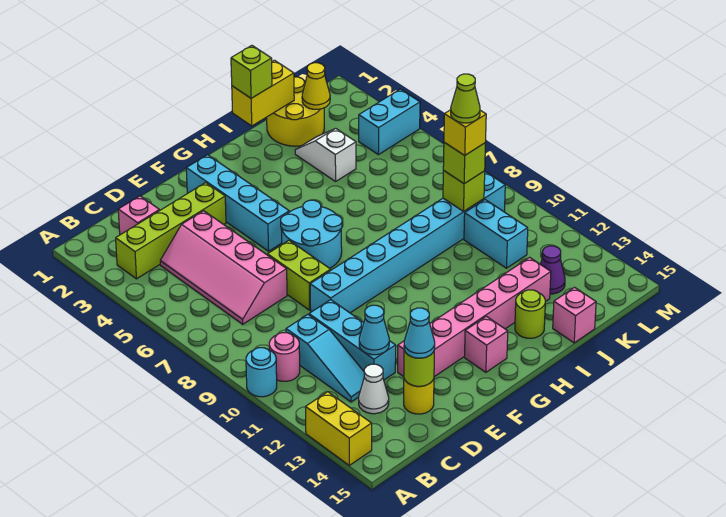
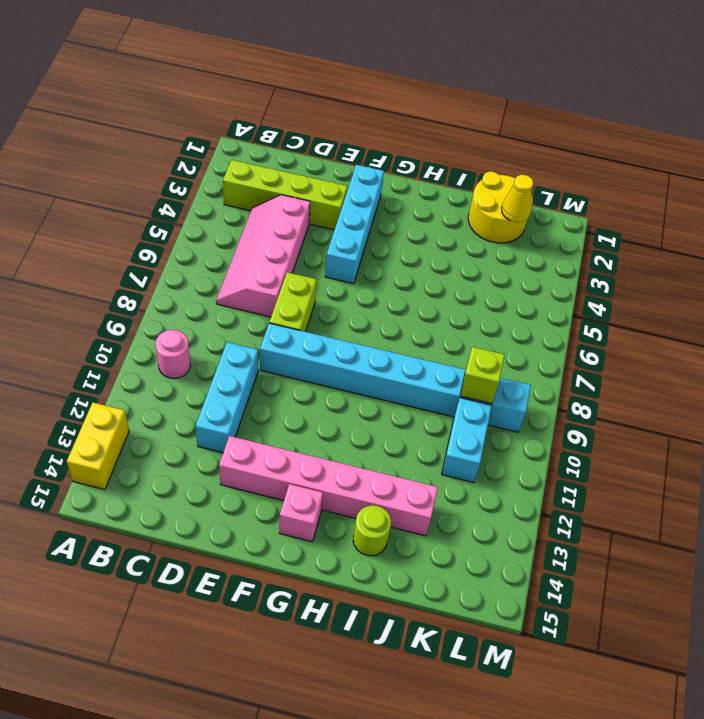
none -> cyan 1x1 round brick [246,348,277,397]
none -> pink 1x1 brick [118,196,160,235]
none -> cyan 1x3 slope [286,315,364,402]
none -> white 1x1 cone [359,364,389,414]

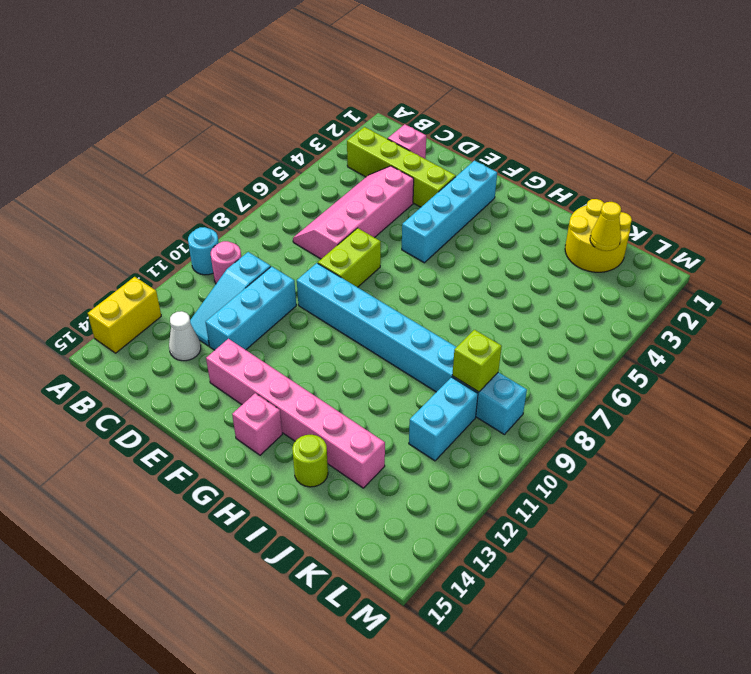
none -> yellow 1x1 round brick [404,379,434,414]
none -> cyan 2x2 round brick [281,200,342,268]
none -> white 1x2 slope [295,128,356,181]
none -> pink 1x1 brick [553,287,596,343]

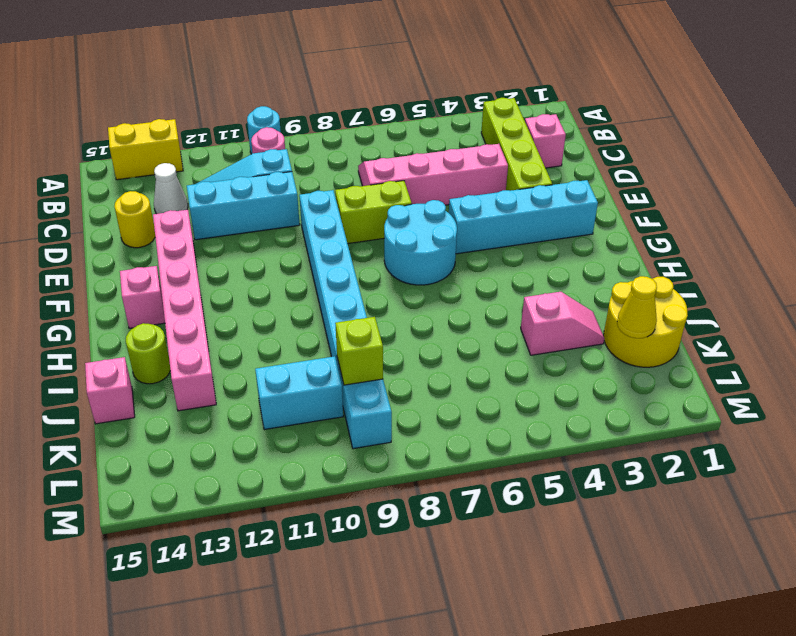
pink 1x2 slope [521,292,604,355] -> white 1x2 slope [295,128,356,181]
none -> purple 1x1 cone [540,246,565,294]
none -> cyan 1x2 brick [359,89,420,155]
none -> cyan 1x1 cone [359,305,389,355]
none -> lime 1x1 round brick [404,350,434,386]

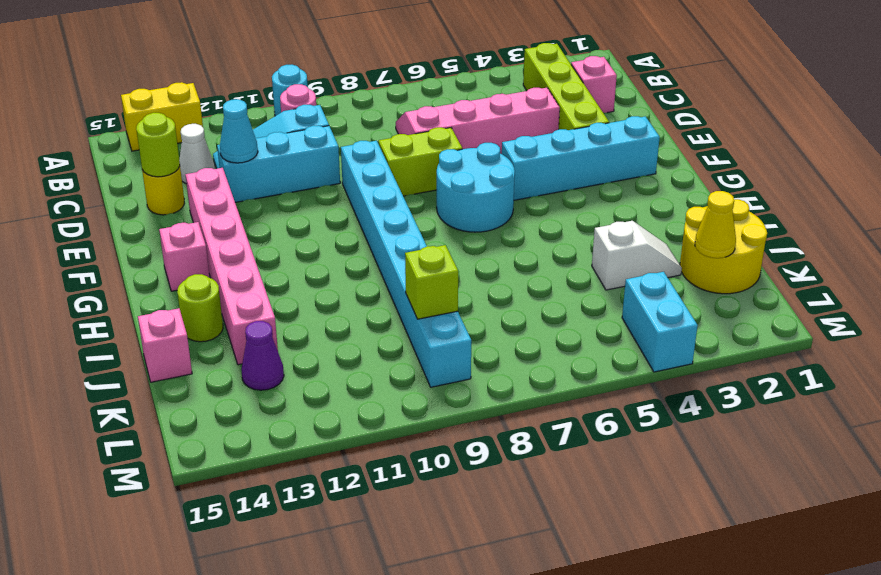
none -> cyan 1x2 brick [464,200,528,268]
none -> yellow 1x2 brick [232,60,294,126]
none -> cyan 1x1 cone [404,308,435,358]
none -> lime 1x1 brick [231,45,272,98]

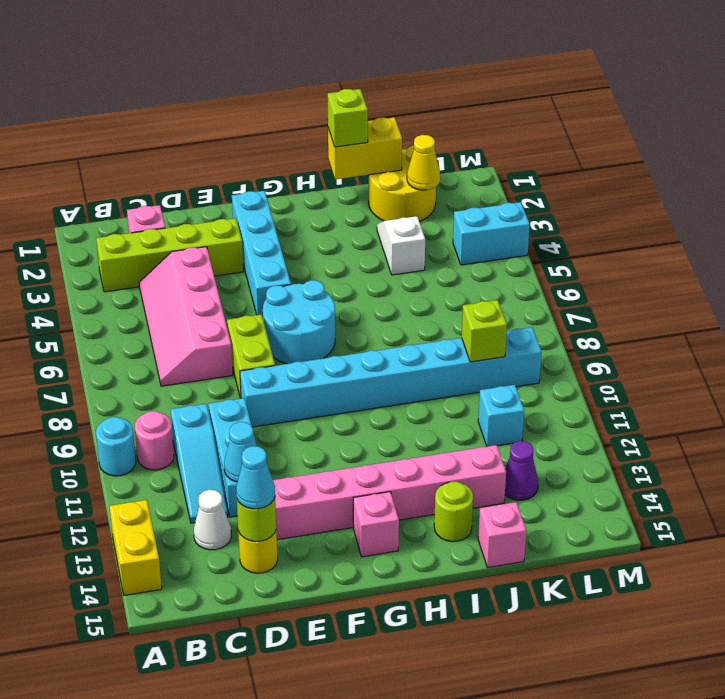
cyan 1x1 brick [478,385,524,446] -> cyan 1x2 brick [464,200,528,268]
none -> lime 1x1 brick [443,142,485,184]
none -> yellow 1x1 brick [444,110,486,155]
none -> lime 1x1 cone [451,74,480,123]

